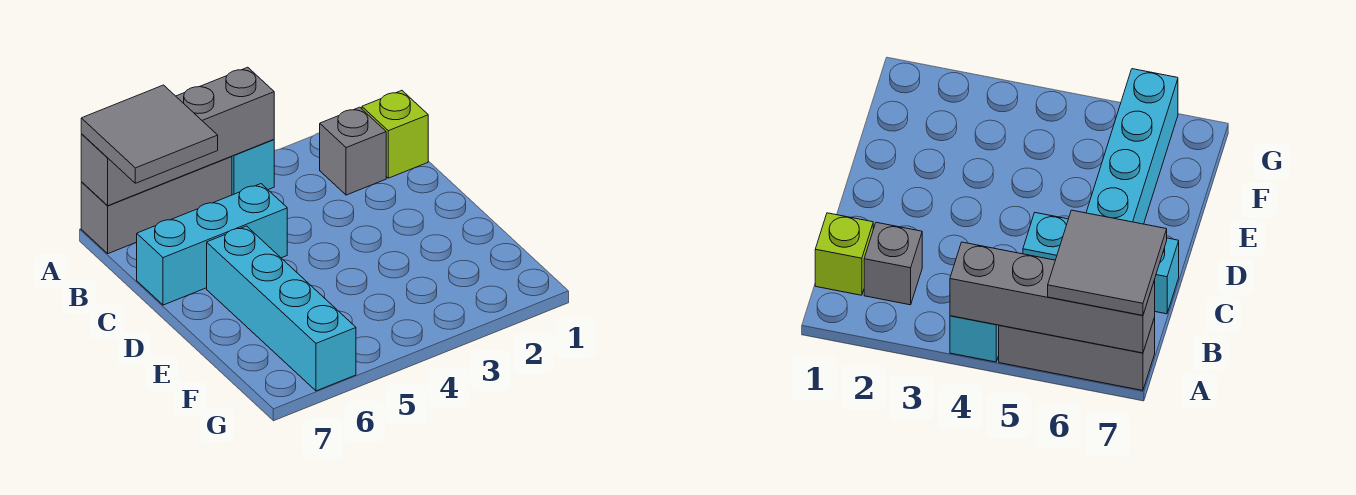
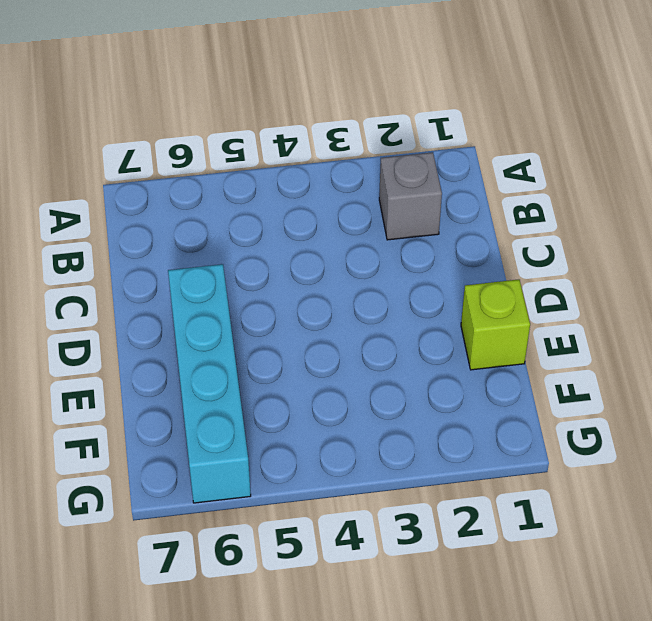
lime 1x1 brick [461,280,530,370] -> lime 1x1 brick moved to [362,91,428,178]
none -> cyan 1x1 brick [232,140,274,195]
none -> grey 1x3 brick [81,156,232,254]

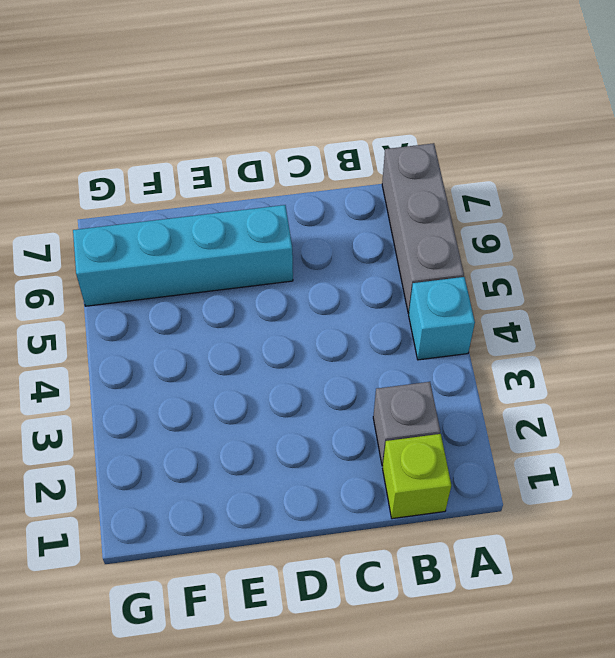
none -> cyan 1x3 brick [137,184,287,305]
none -> grey 1x4 brick [81,67,274,206]

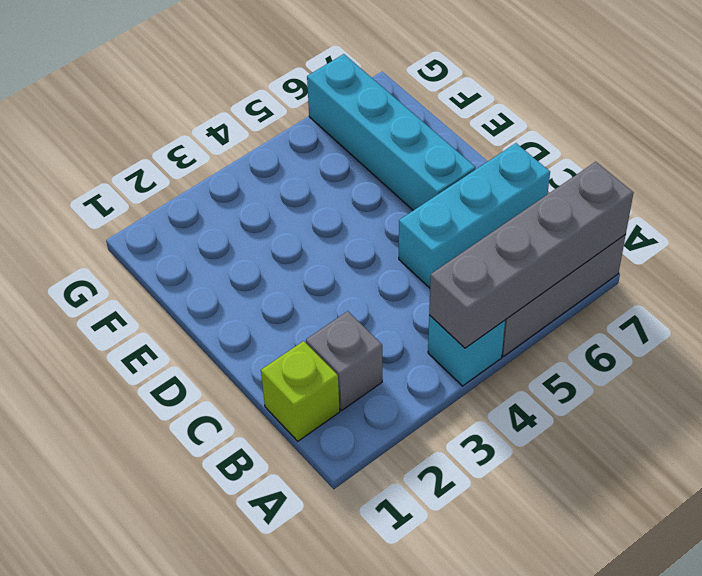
none -> grey 2x2 tile [81,85,218,183]

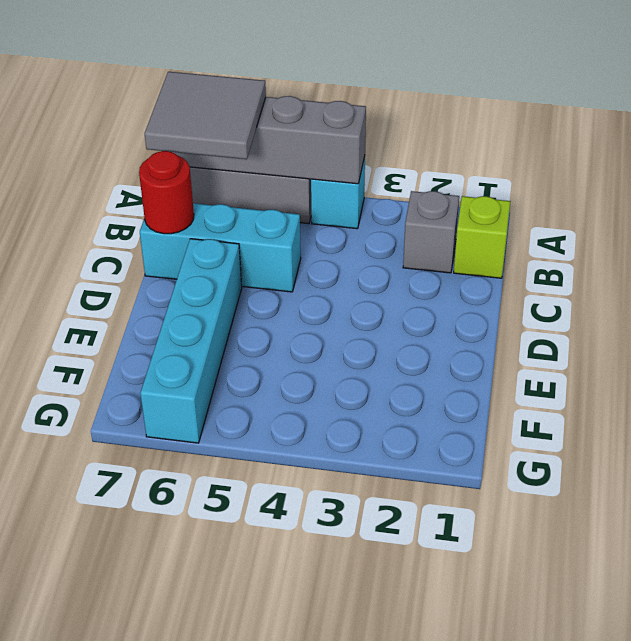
red 1x1 round brick [139,151,194,234] -> none

